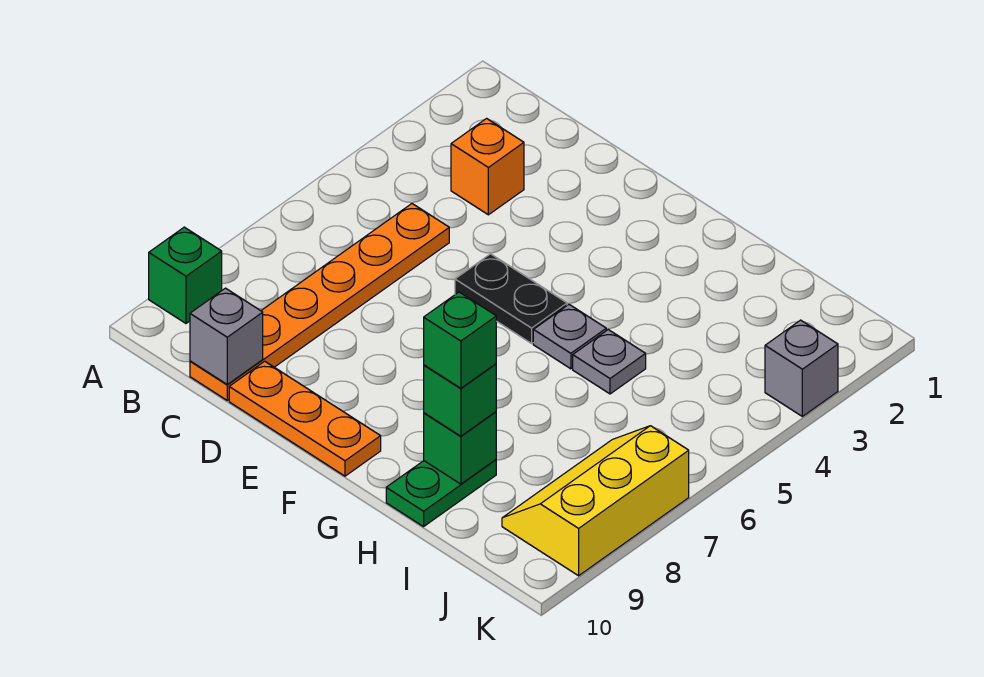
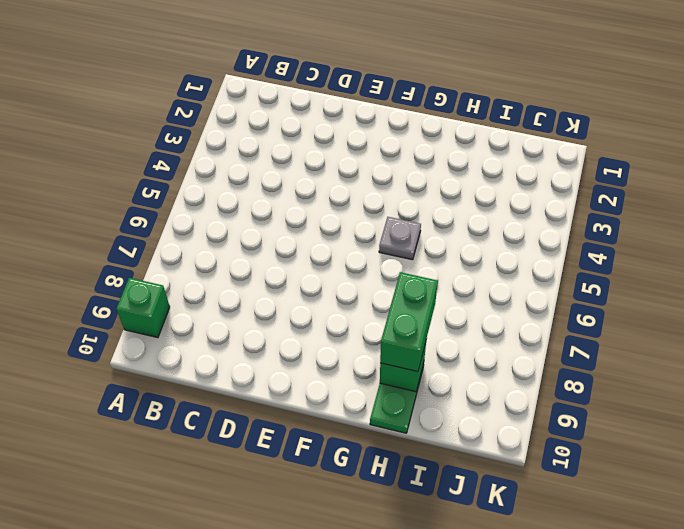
green 1x2 brick [380,272,438,372] -> green 1x1 brick [424,364,496,436]
none -> orange 1x1 brick [451,118,524,215]
none -> orange 1x6 plate [190,204,449,400]
none -> orange 1x3 plate [229,361,381,476]

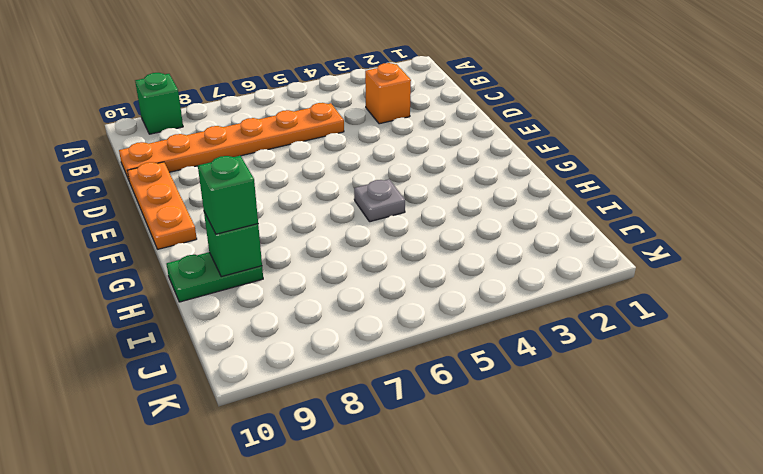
none -> black 1x2 plate [455,254,567,343]
none -> grey 1x1 plate [573,330,646,394]
none -> yellow 2x3 slope [502,426,689,576]

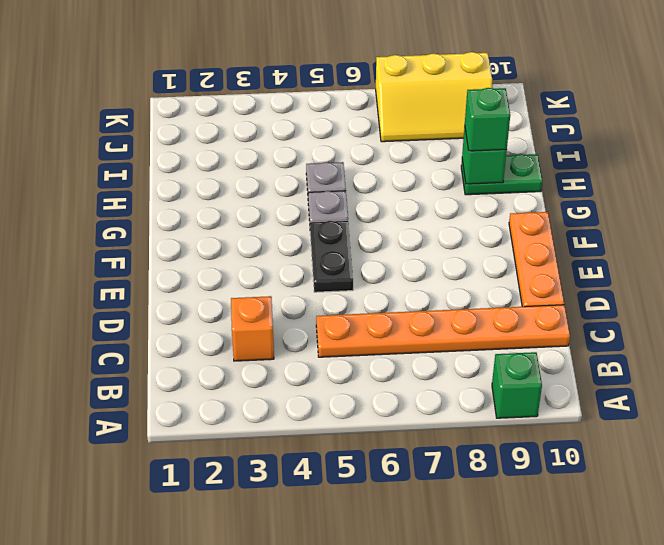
none -> grey 1x1 brick [765,320,838,416]
none -> grey 1x1 brick [190,288,263,384]
none -> green 1x1 brick [424,292,496,388]

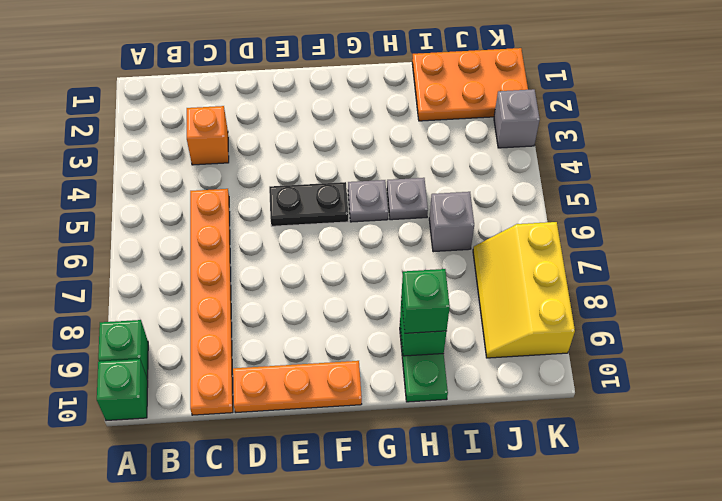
green 1x1 brick [97,359,148,421] -> green 1x1 brick moved to [424,292,496,388]
orange 2x3 plate [412,48,528,121] -> none
grey 1x1 brick [429,192,474,252] -> grey 1x1 brick moved to [190,288,263,384]

